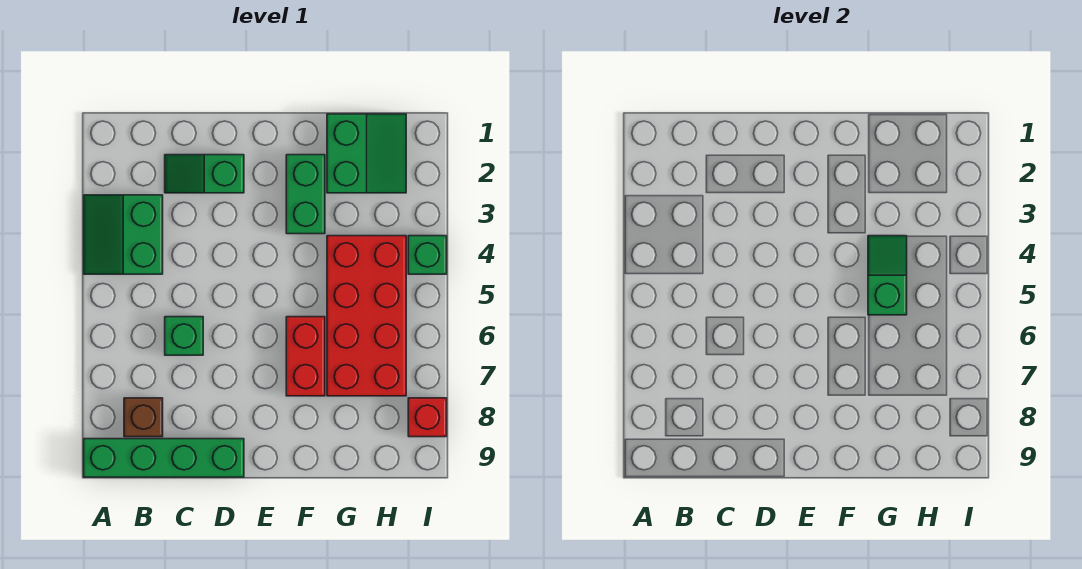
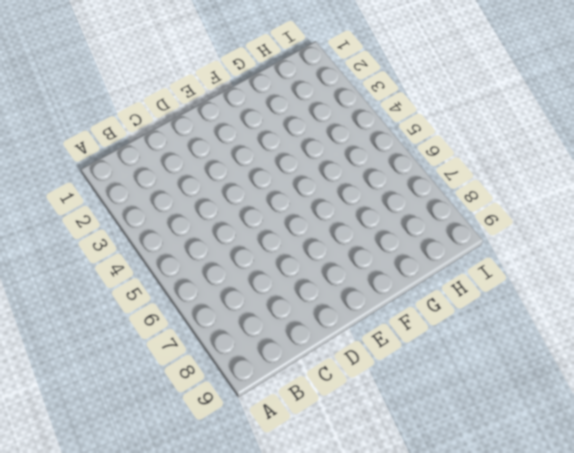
none -> green 2x2 slope [84,195,163,274]
none -> green 1x4 brick [84,439,244,477]
none -> brown 1x1 brick [124,398,163,437]

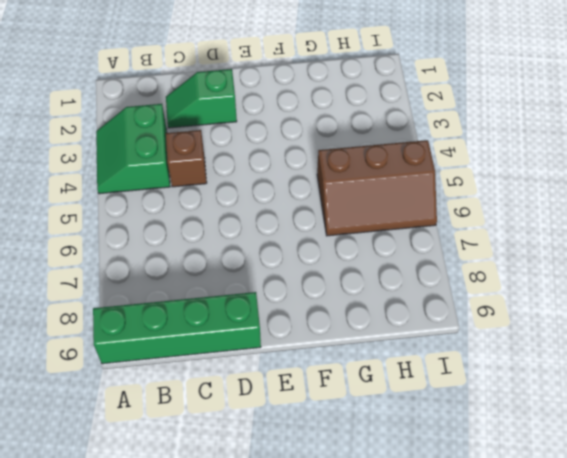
brown 1x1 brick [166,130,207,187] -> brown 1x1 brick moved to [124,398,163,437]
brown 2x3 slope [317,140,437,236] -> red 2x4 brick [327,236,406,396]
none -> green 1x1 brick [165,317,203,355]
none -> green 1x2 brick [286,155,325,234]
none -> red 1x2 brick [286,317,325,396]

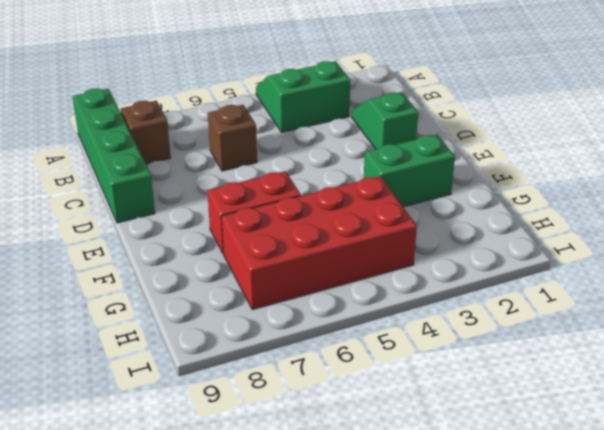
brown 1x1 brick [208,105,257,171] -> green 1x1 brick [165,317,203,355]
none -> green 2x2 slope [327,114,406,193]
none -> green 1x1 brick [408,236,447,274]
none -> red 1x1 brick [408,398,447,437]

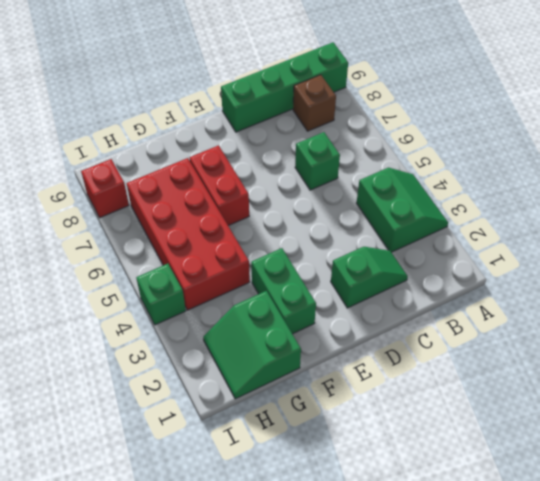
none -> green 1x2 slope [868,236,907,315]

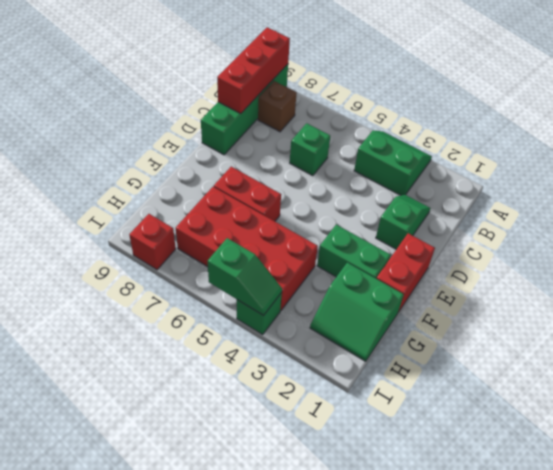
red 1x3 brick [217,27,290,113] -> none
red 1x2 brick [376,233,435,312] -> none
green 1x2 slope [208,238,282,316] -> green 1x2 slope moved to [868,236,907,315]

